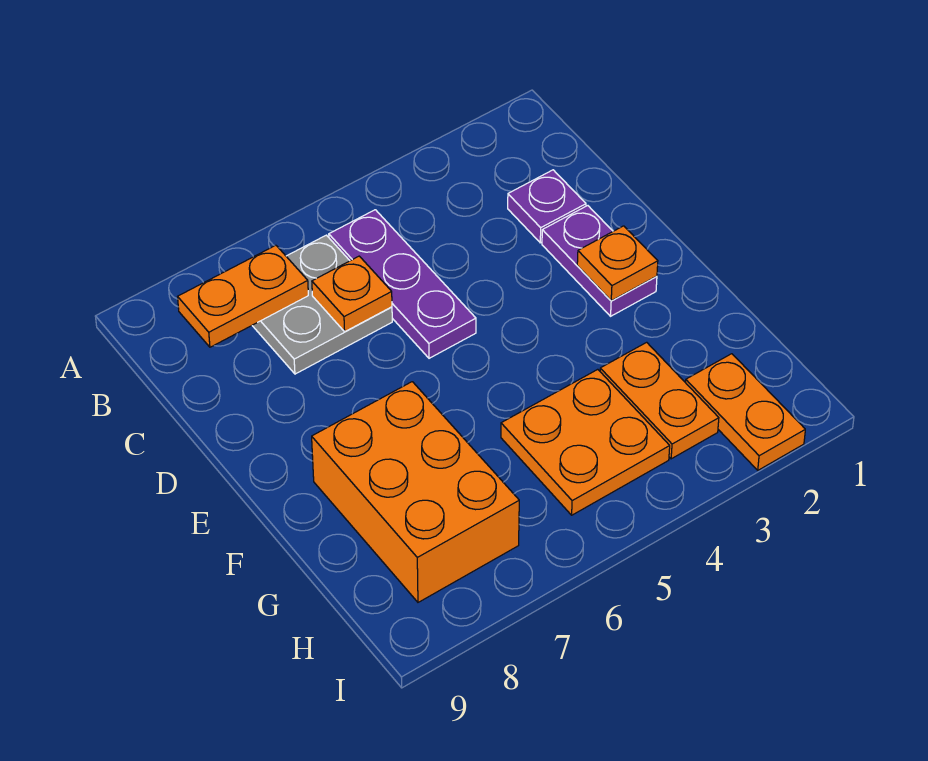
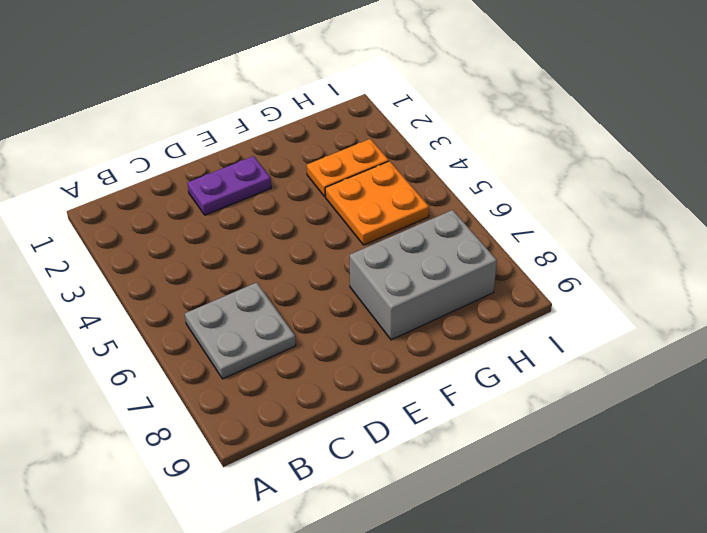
grey 2x3 brick [350,210,497,340] -> orange 2x3 brick [312,382,519,602]
none -> purple 1x3 plate [329,210,476,358]
none -> purple 1x1 plate [508,170,586,243]

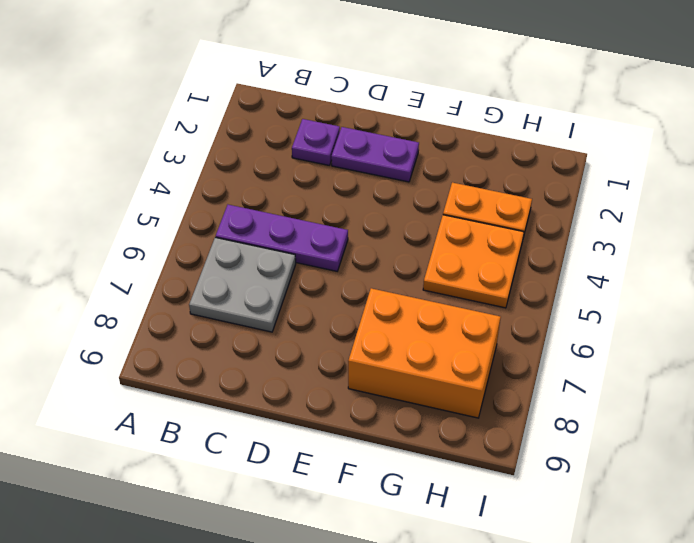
none -> orange 1x2 plate [686,354,805,470]
none -> orange 1x2 plate [178,245,308,347]

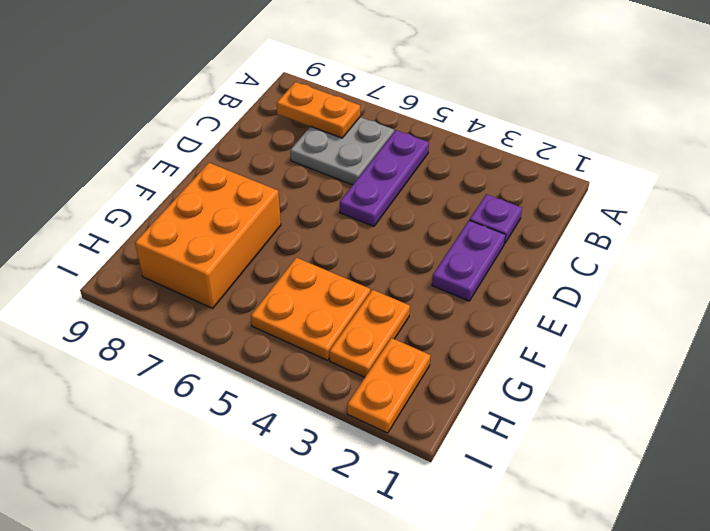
none -> orange 1x1 plate [312,256,392,332]
none -> orange 1x1 plate [577,226,658,301]

